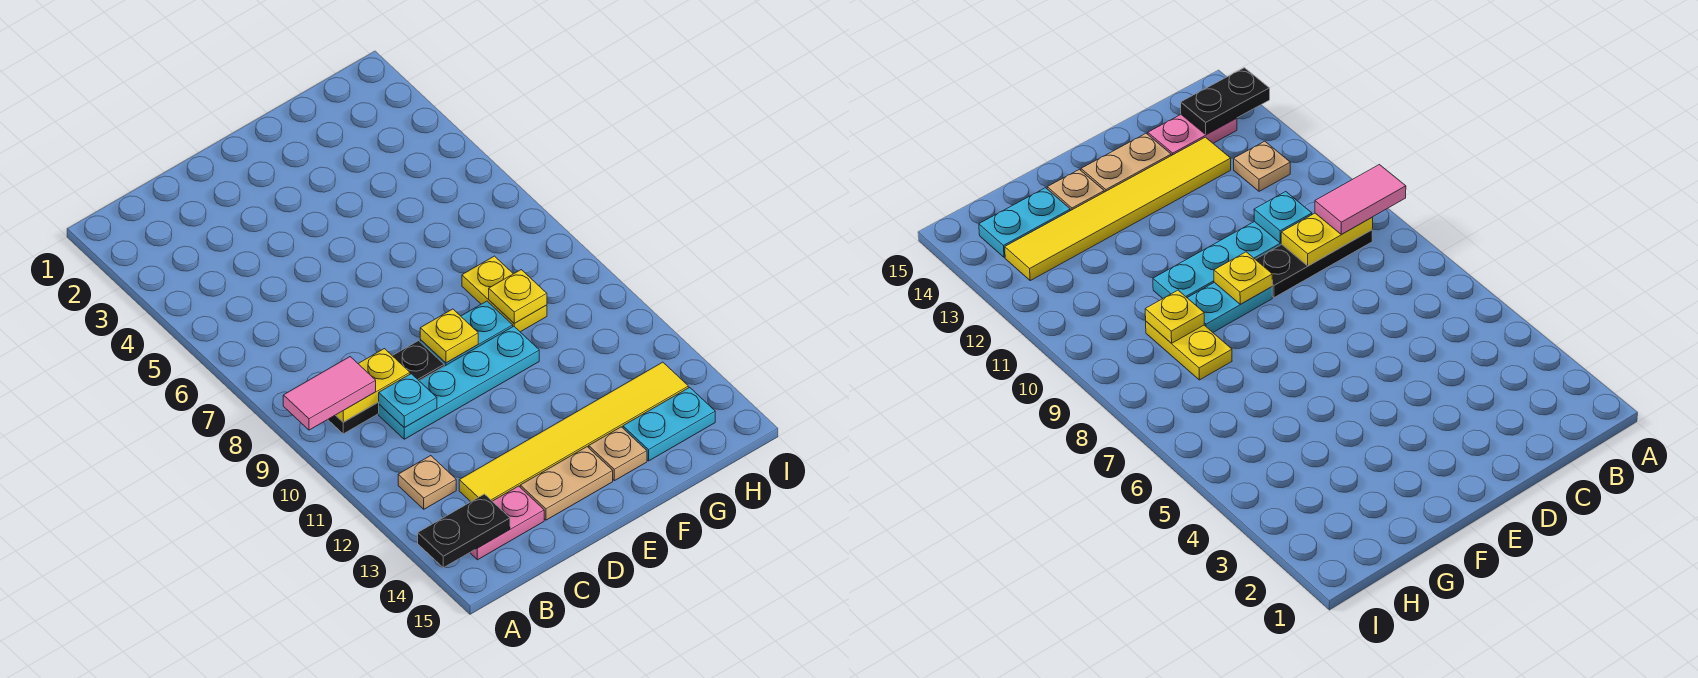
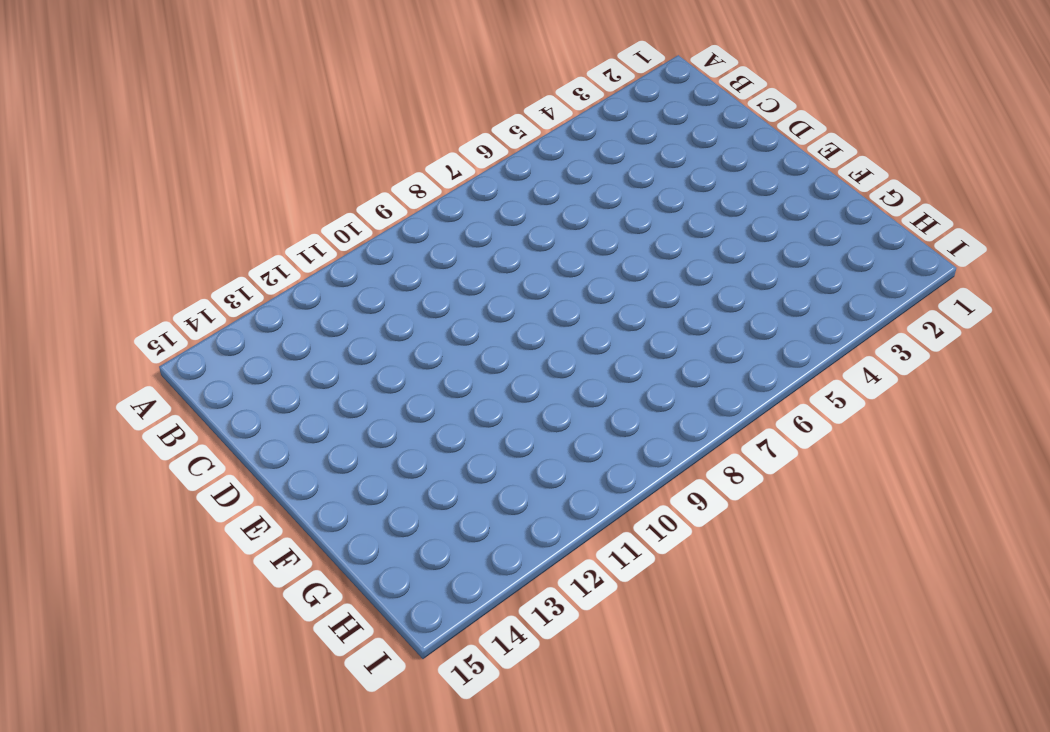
none -> black 1x3 plate [328,341,444,434]
none -> tan 1x1 plate [398,456,456,509]
none -> pink 1x2 plate [470,486,544,560]

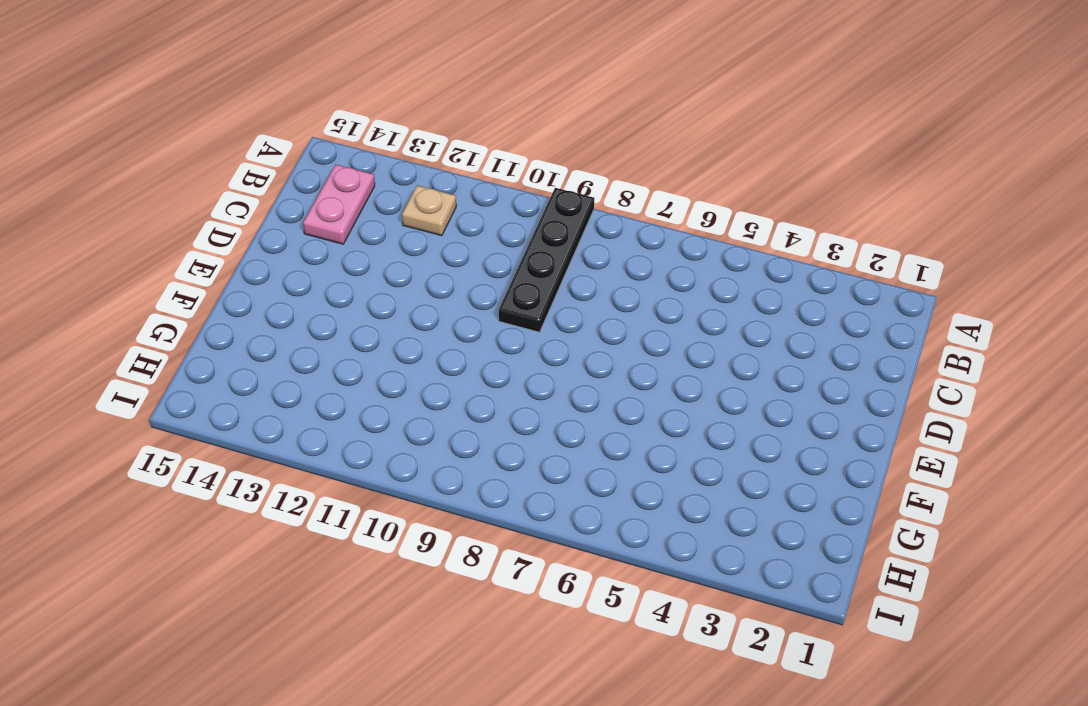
black 1x4 plate [499,188,595,332] -> black 1x3 plate [328,341,444,434]
none -> cyan 1x4 plate [379,326,539,439]
none -> yellow 1x6 tile [459,362,688,502]
none -> tan 1x2 plate [520,447,613,520]

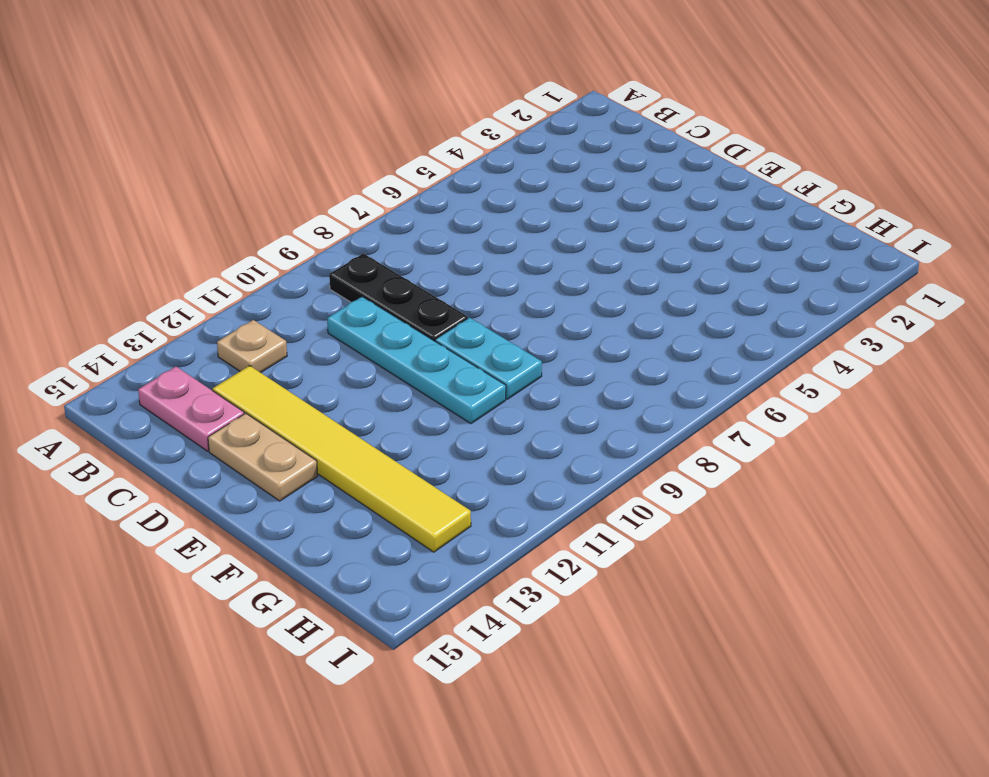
none -> tan 1x1 plate [589,427,647,481]
none -> yellow 1x2 plate [462,256,547,332]
none -> cyan 1x2 plate [623,387,715,461]

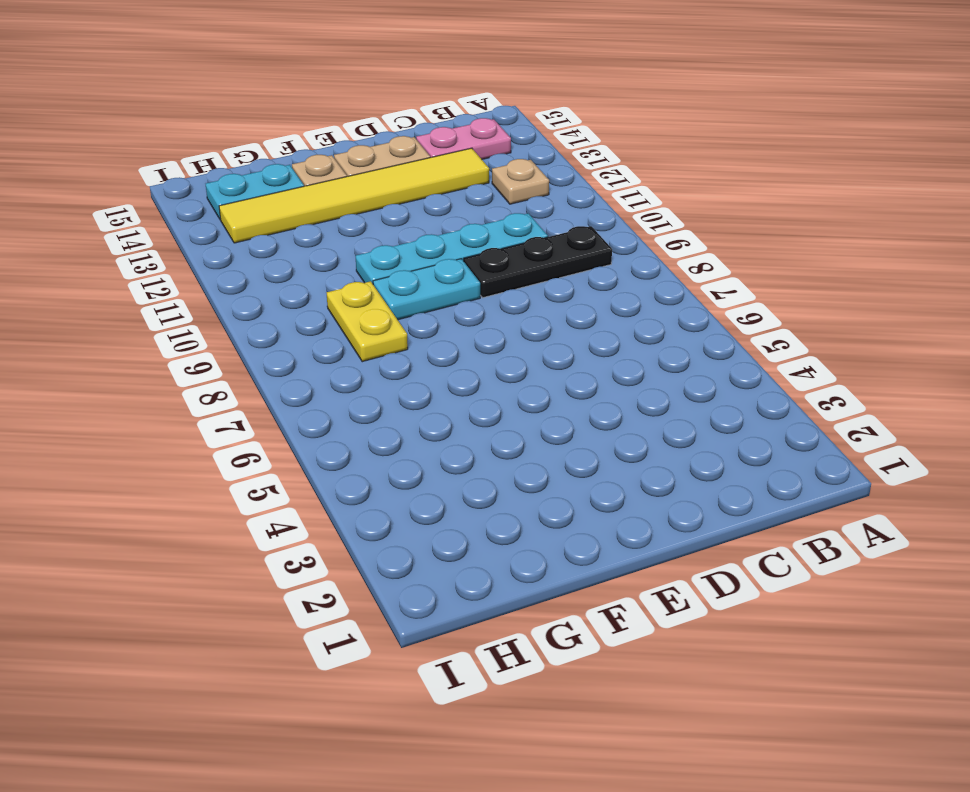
none -> black 1x2 plate [418,494,510,568]
none -> yellow 1x2 plate [336,349,410,422]
none -> cyan 1x1 plate [379,374,437,428]

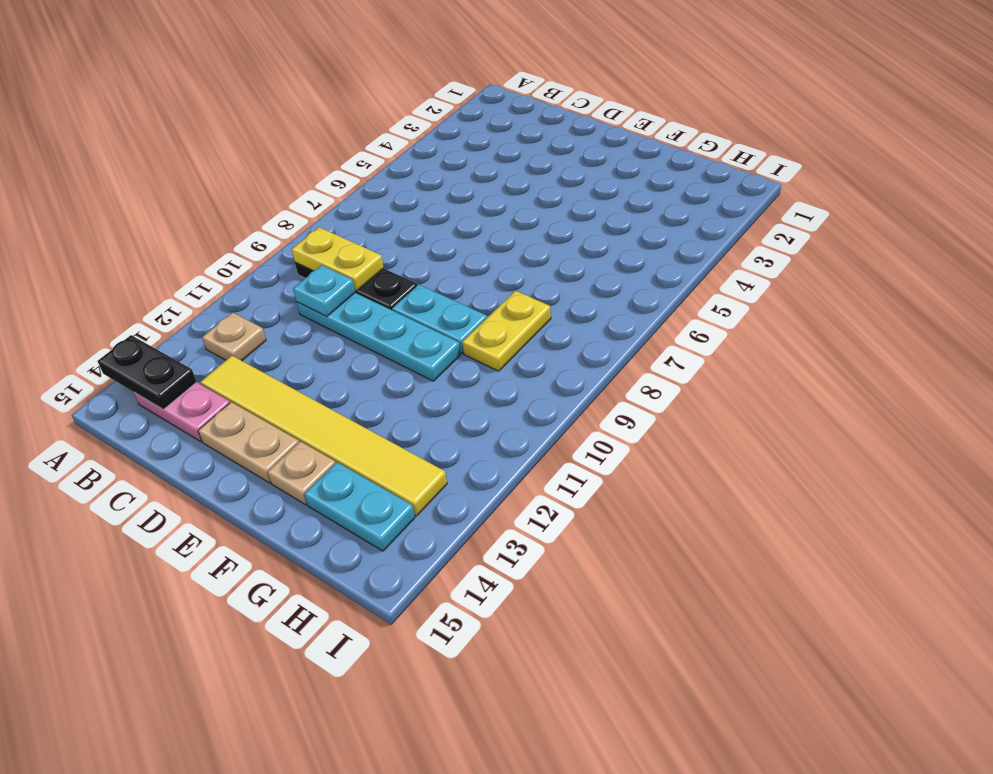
none -> yellow 1x1 plate [420,309,478,363]
none -> yellow 1x1 plate [489,270,547,323]
none -> pink 1x2 tile [283,357,376,430]

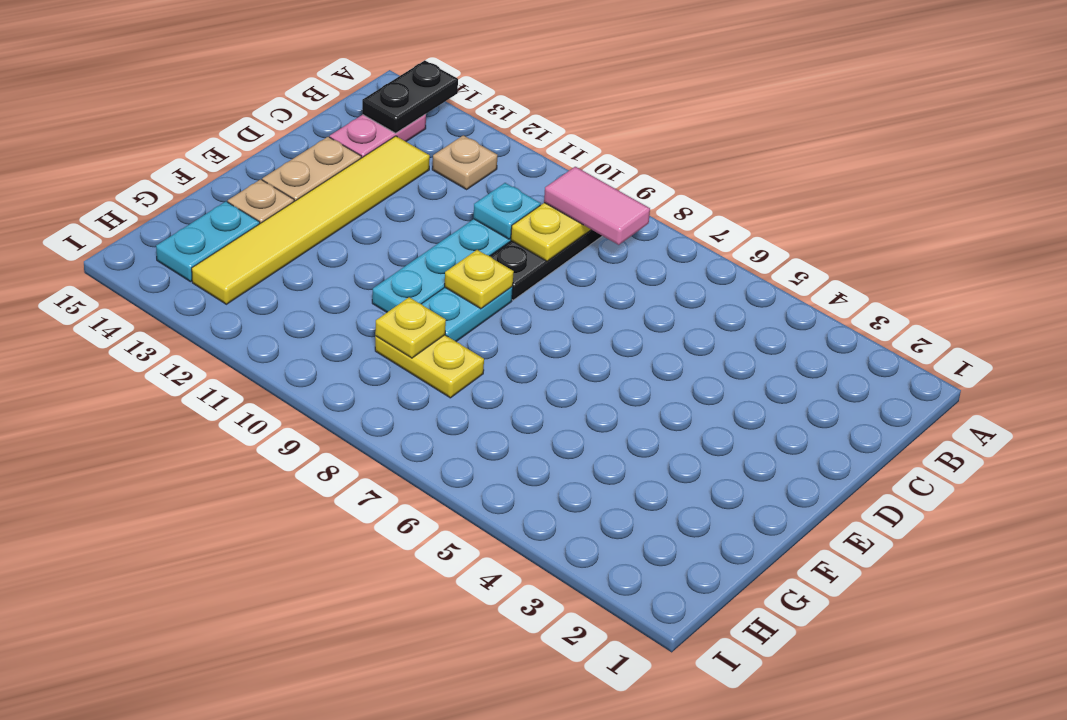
pink 1x2 tile [544,167,650,245] -> pink 1x2 tile turned to [283,357,376,430]

